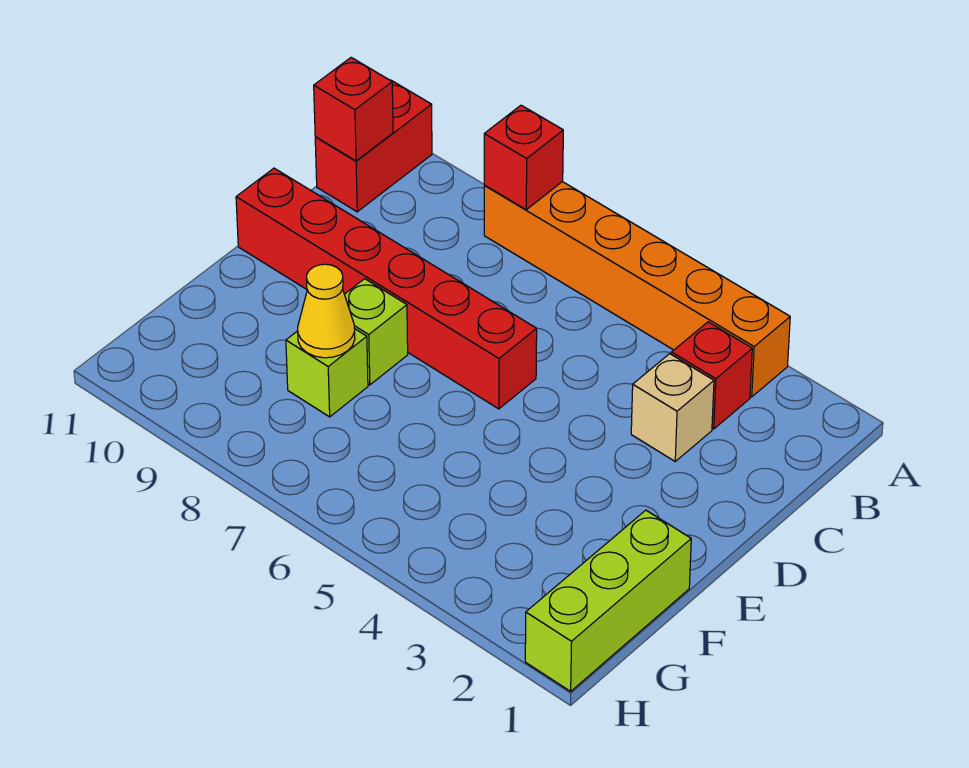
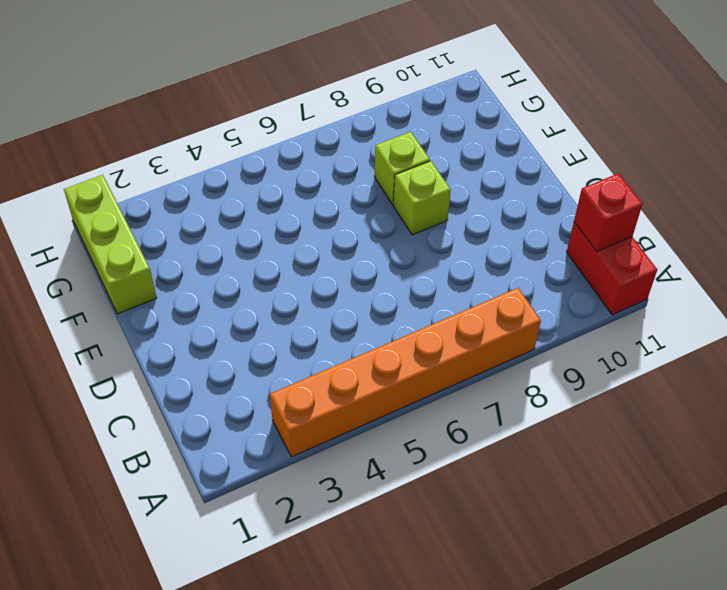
none -> red 1x1 brick [671,322,752,429]
none -> tan 1x1 brick [631,354,714,461]

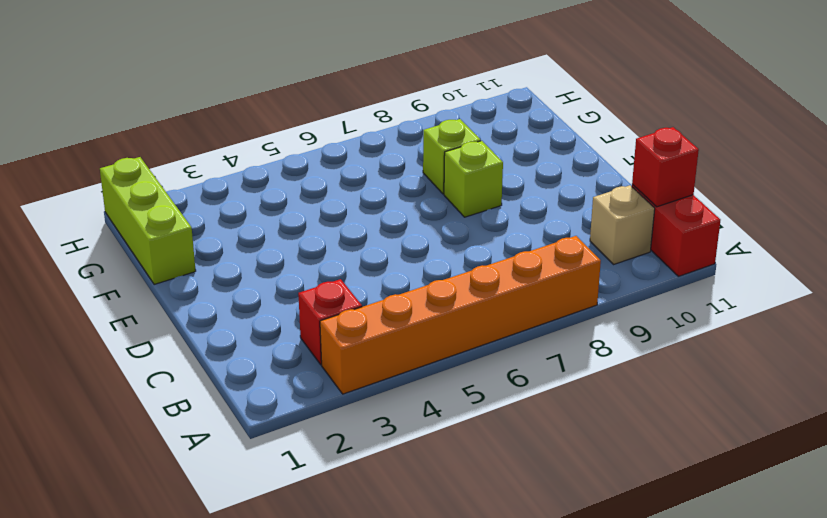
tan 1x1 brick [590,185,655,264] -> tan 1x1 brick moved to [631,354,714,461]
none -> red 1x6 brick [236,168,537,409]
none -> red 1x1 brick [484,105,563,210]

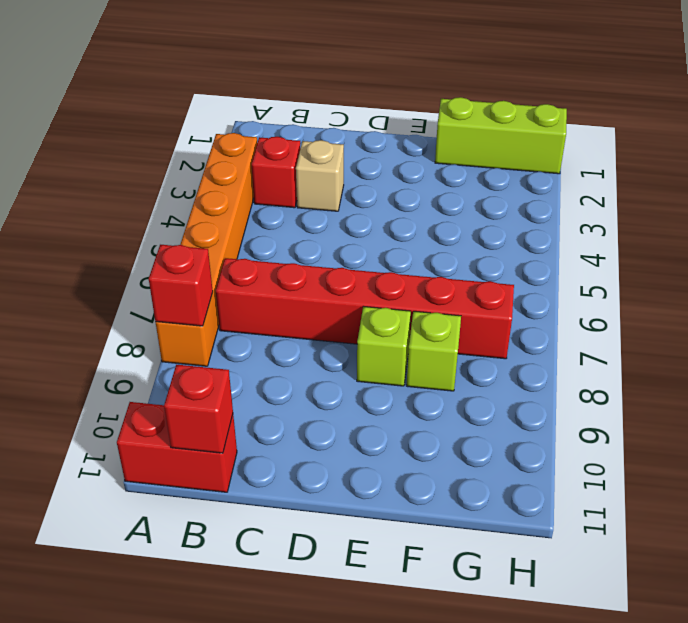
red 1x6 brick [216,258,514,359] -> red 1x6 brick turned to [236,168,537,409]
none -> yellow 1x1 cone [298,264,355,358]

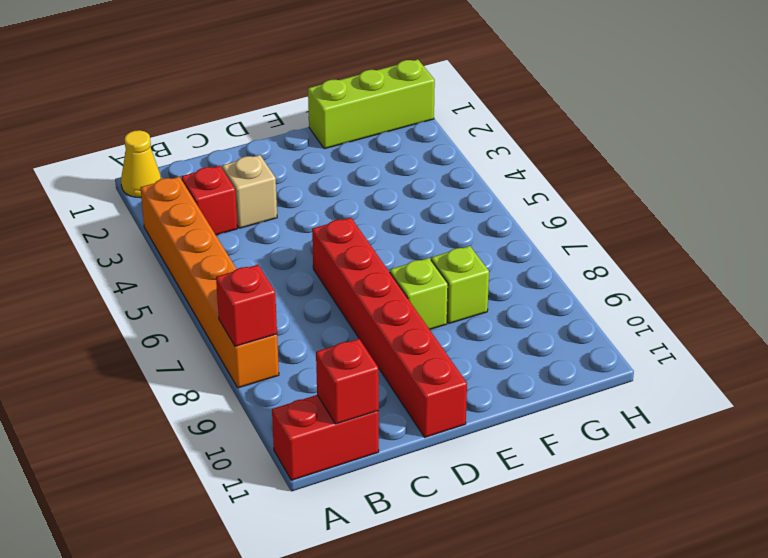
yellow 1x1 cone [121,130,161,198] -> yellow 1x1 cone moved to [298,264,355,358]

